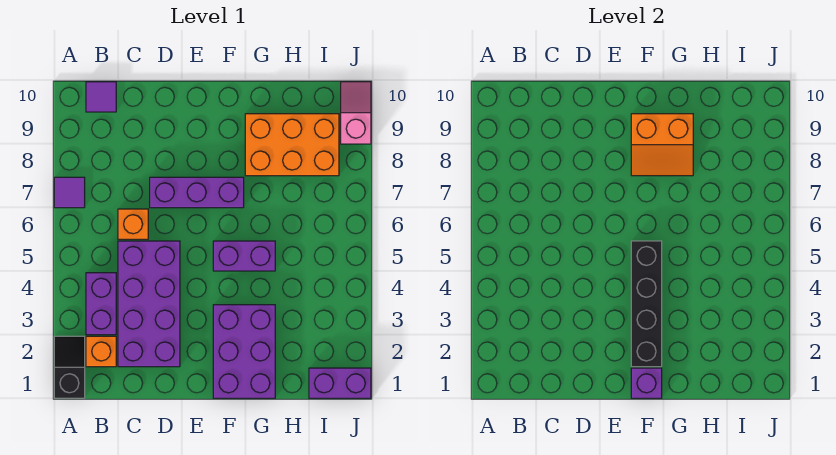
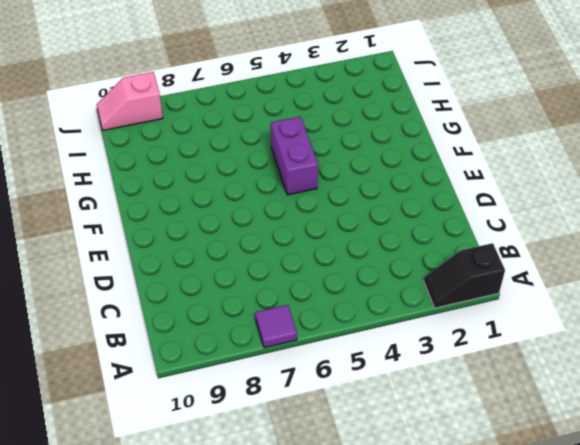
none -> orange 1x1 brick [86,336,116,367]
none -> purple 1x2 brick [86,273,116,335]
none -> purple 1x1 tile [86,82,116,112]

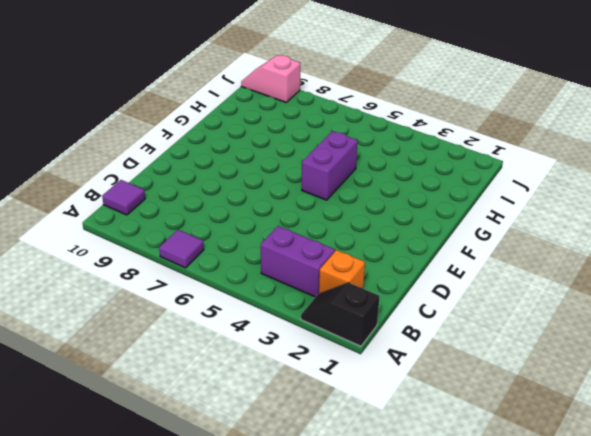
none -> purple 2x4 brick [118,241,180,367]
none -> orange 1x1 brick [118,209,148,239]
none -> purple 1x3 brick [150,177,244,208]

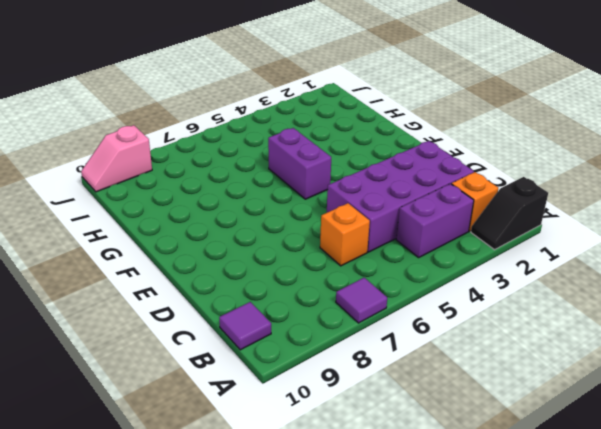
none -> purple 1x3 brick [150,177,244,208]
none -> purple 2x3 brick [213,305,275,398]
none -> orange 2x3 brick [245,114,339,176]

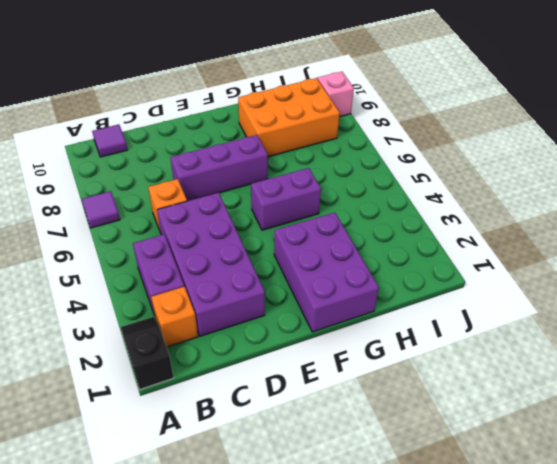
none -> purple 1x2 brick [309,368,371,398]
none -> purple 1x1 brick [631,368,662,398]
none -> black 1x4 brick [631,241,662,367]

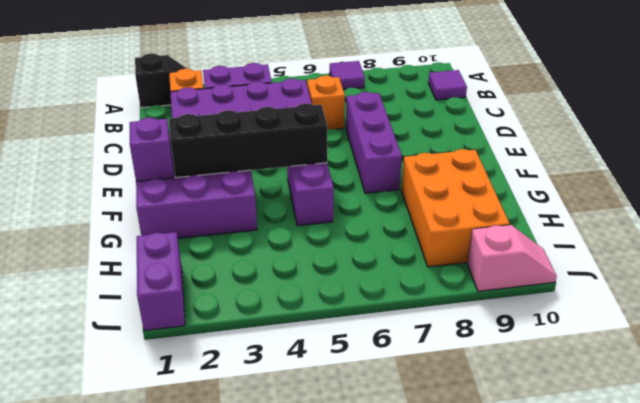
none -> orange 2x2 slope [631,114,693,176]

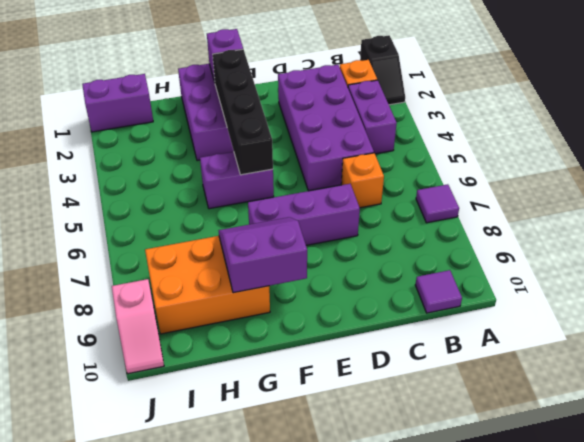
purple 2x2 slope [219,217,307,293] -> orange 2x2 slope [631,114,693,176]

